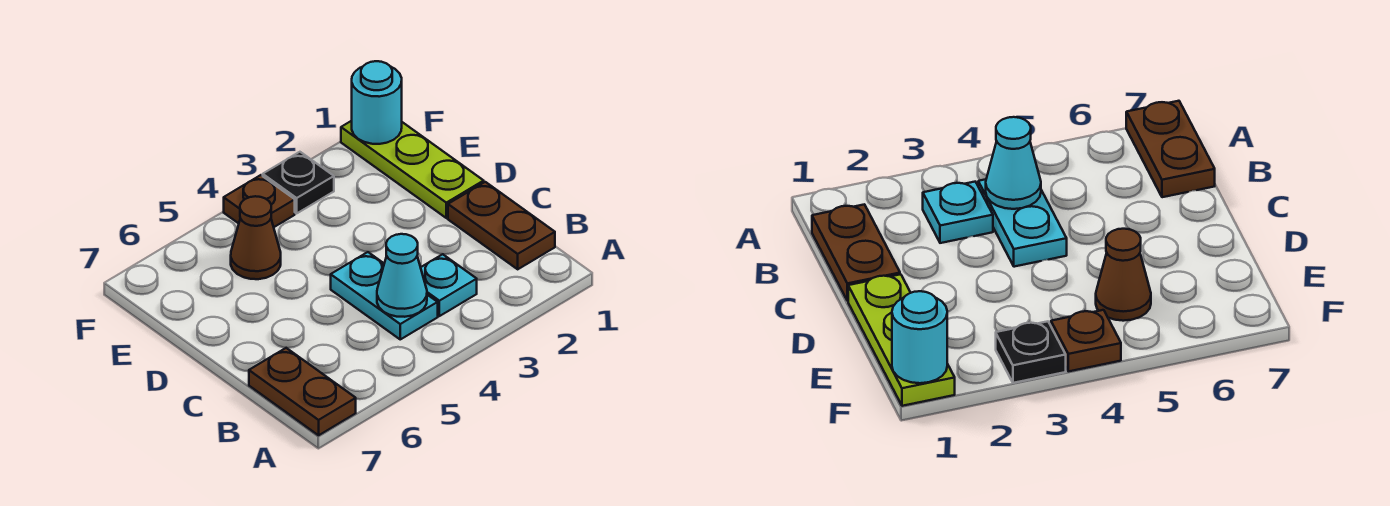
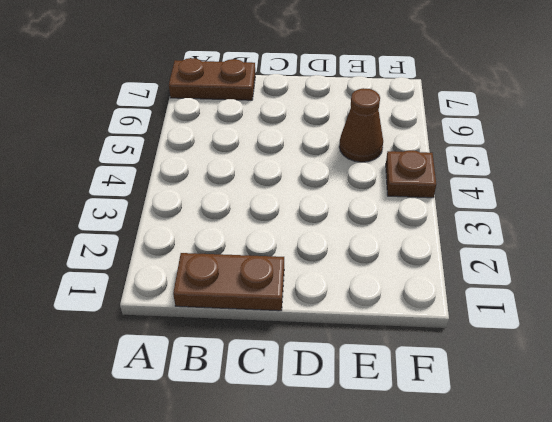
none -> cyan 1x1 plate [421,254,477,316]
none -> cyan 1x2 plate [331,252,438,339]

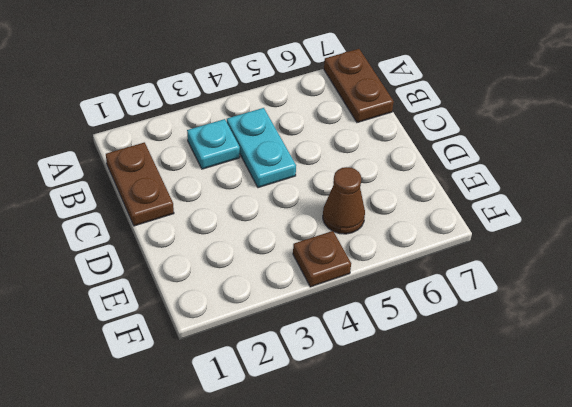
none -> lime 1x3 plate [341,121,484,218]
none -> black 1x1 plate [263,152,334,213]

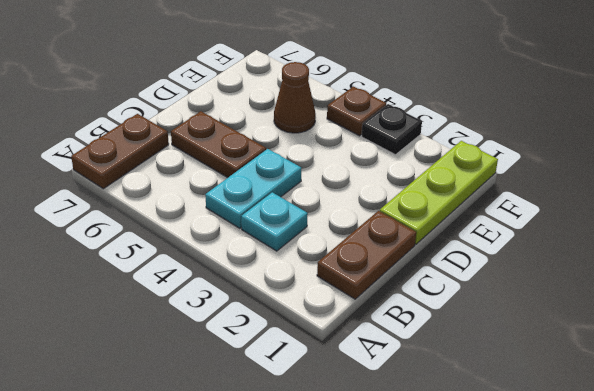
brown 1x2 plate [171,111,266,178] -> none
none -> cyan 1x1 cone [377,234,427,317]
none -> cyan 1x1 round brick [352,61,402,144]

